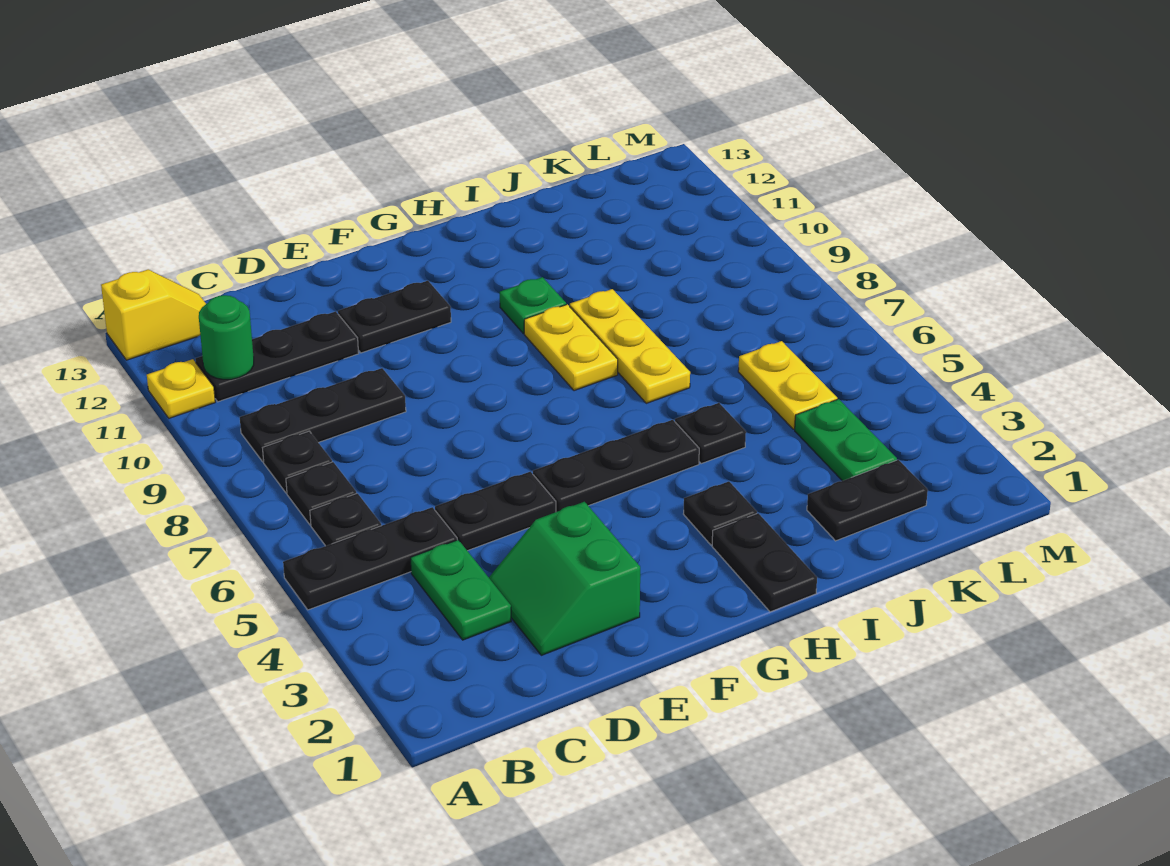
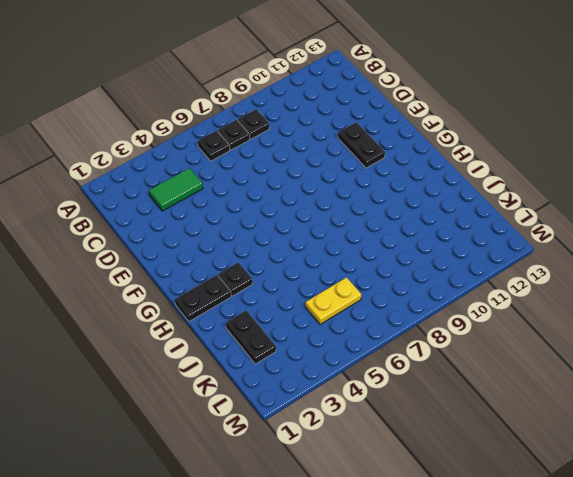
green 1x2 tile [149,168,203,211] -> green 1x2 plate [411,540,511,640]
none -> black 1x3 plate [283,507,457,610]
none -> yellow 1x1 plate [147,359,215,418]
none -> yellow 1x2 slope [101,270,206,360]

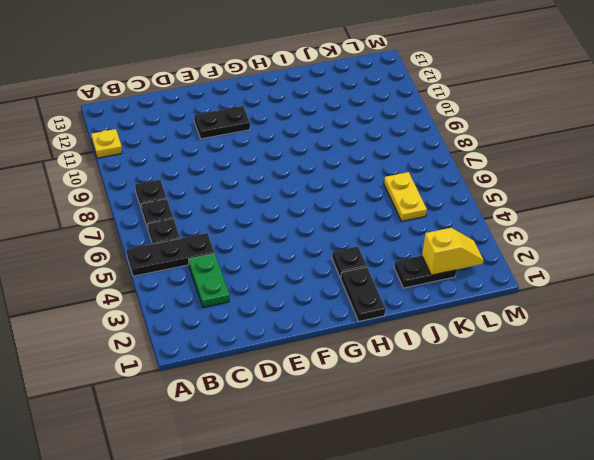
yellow 1x2 slope [422,228,484,275] -> yellow 1x2 slope moved to [101,270,206,360]
none -> black 1x3 plate [240,368,406,462]
none -> black 1x3 plate [195,311,359,402]
none -> green 2x2 slope [489,502,640,655]

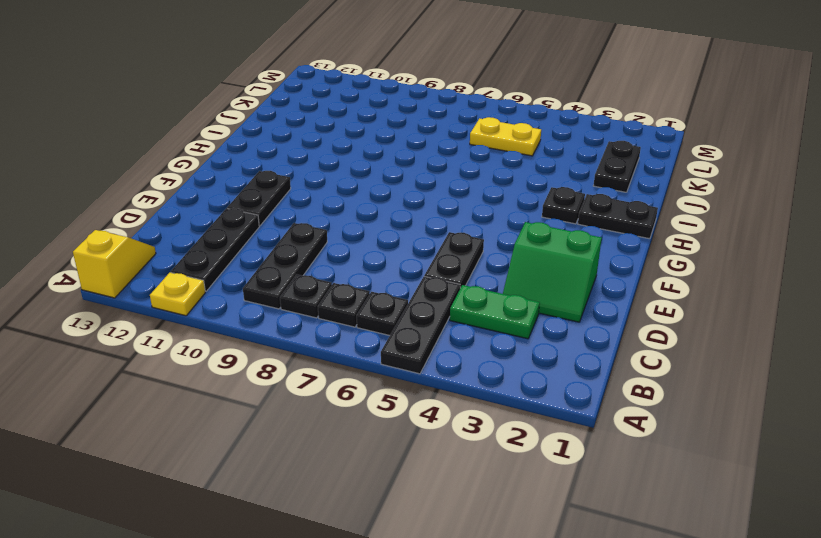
none -> black 1x3 plate [533,420,699,512]
none -> yellow 1x2 plate [524,304,618,391]
none -> green 1x1 plate [500,277,566,334]

